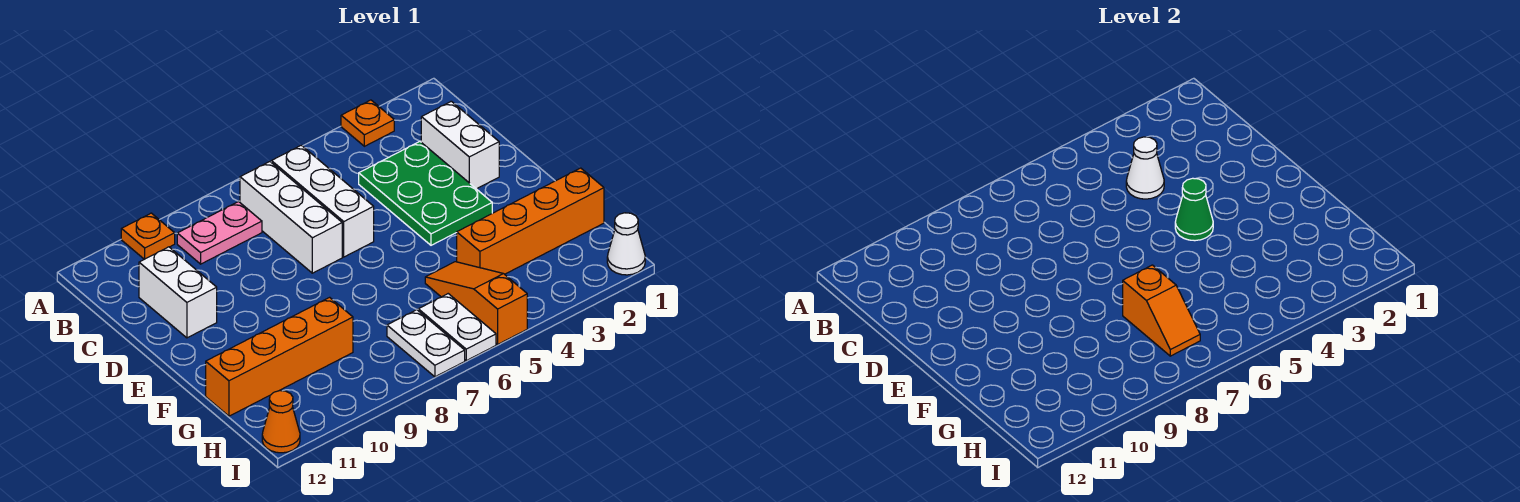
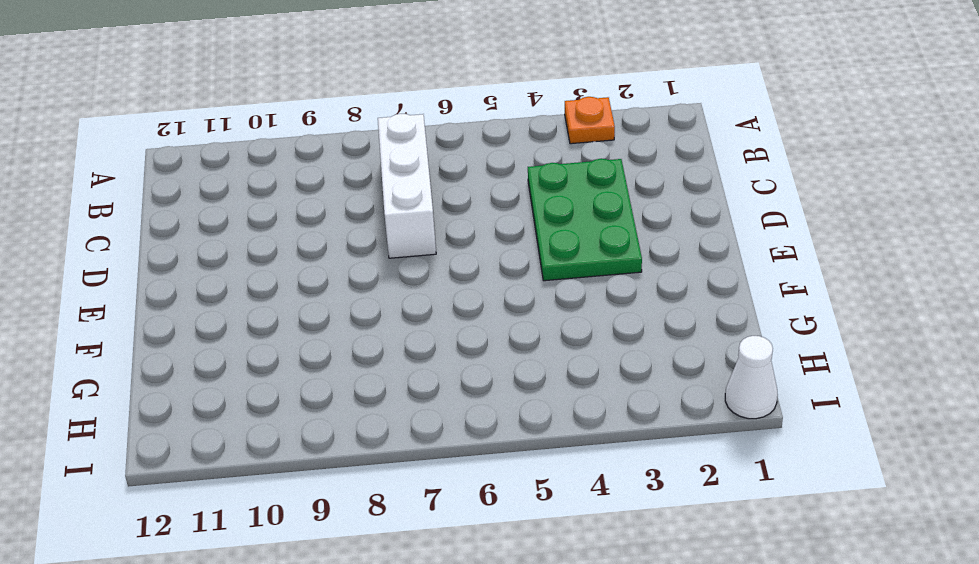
none -> orange 1x1 plate [121,213,175,259]
none -> white 1x3 brick [271,145,374,257]
none -> pink 1x2 plate [177,202,262,264]

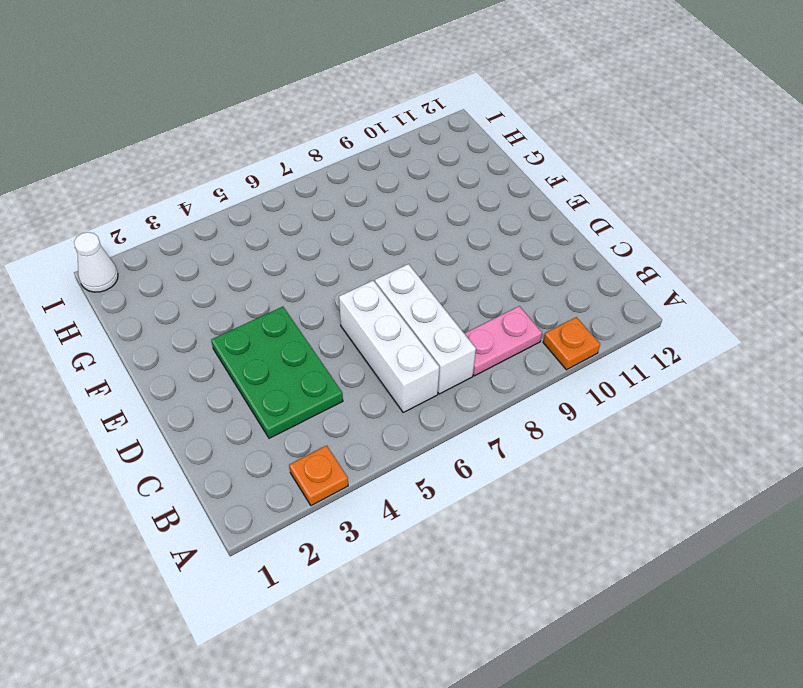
none -> white 1x2 brick [421,101,499,189]
none -> white 1x2 brick [139,247,217,338]
none -> orange 1x4 brick [457,168,604,274]

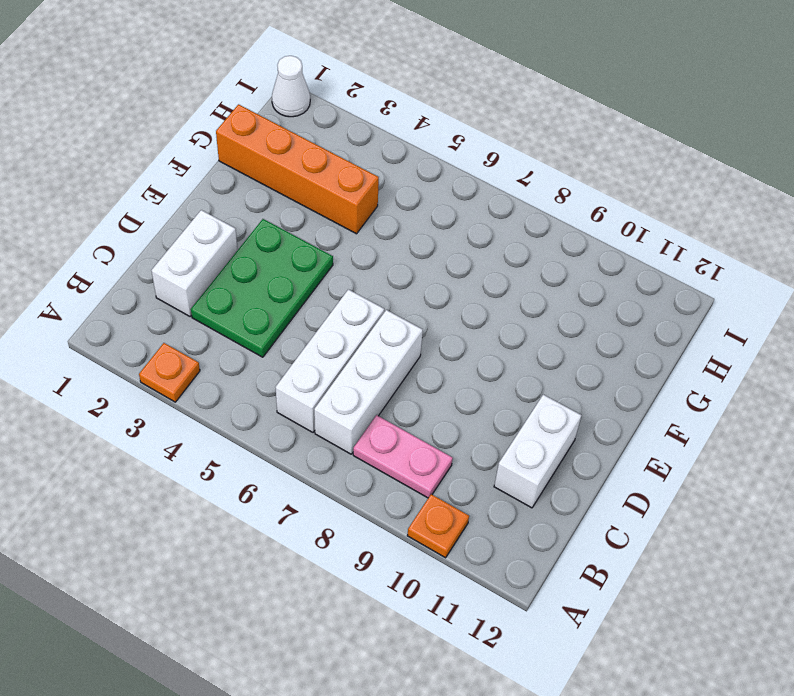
none -> orange 1x3 slope [425,262,527,344]
none -> orange 1x4 brick [206,297,353,416]
none -> white 1x2 plate [418,294,496,361]

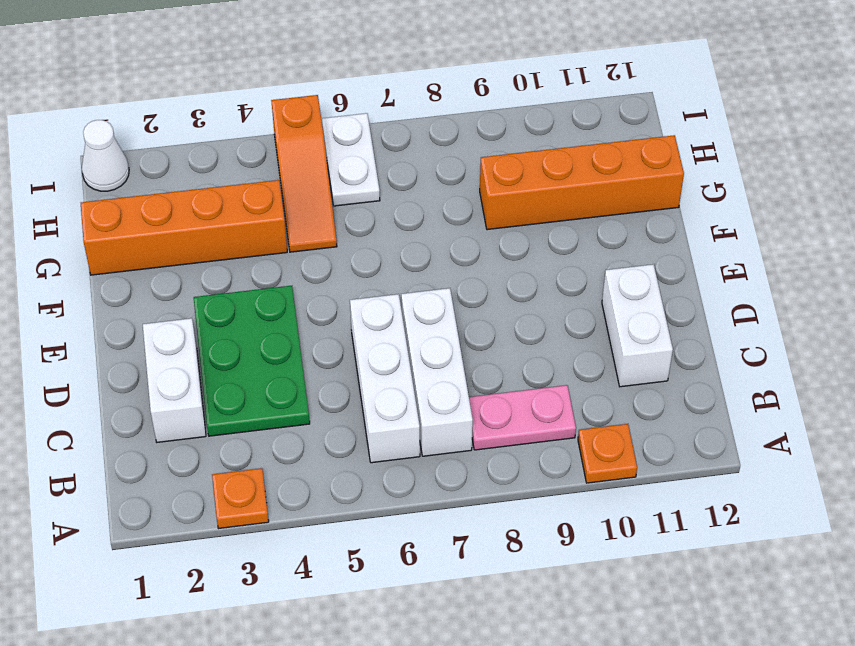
none -> white 1x2 plate [387,310,465,377]
none -> orange 1x1 cone [262,391,300,453]
none -> white 1x1 cone [1126,137,1164,199]

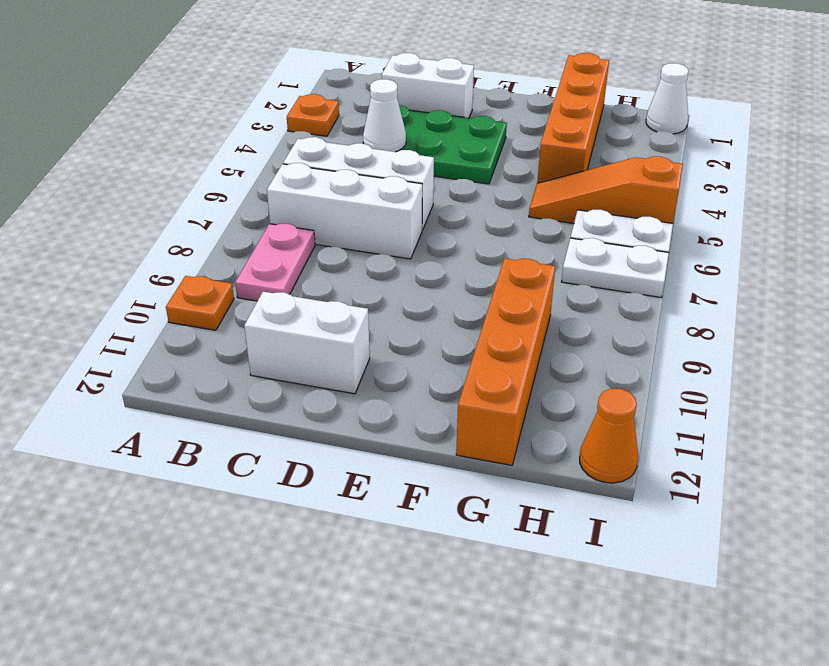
none -> green 1x1 cone [1175,178,1213,241]
none -> orange 1x2 slope [1123,265,1200,356]

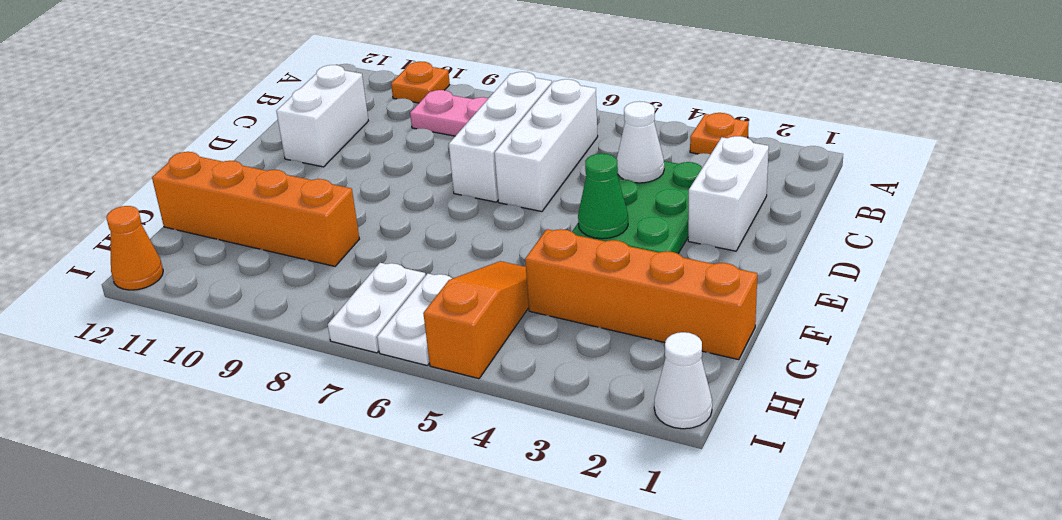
none -> orange 1x2 slope [1123,265,1200,356]

